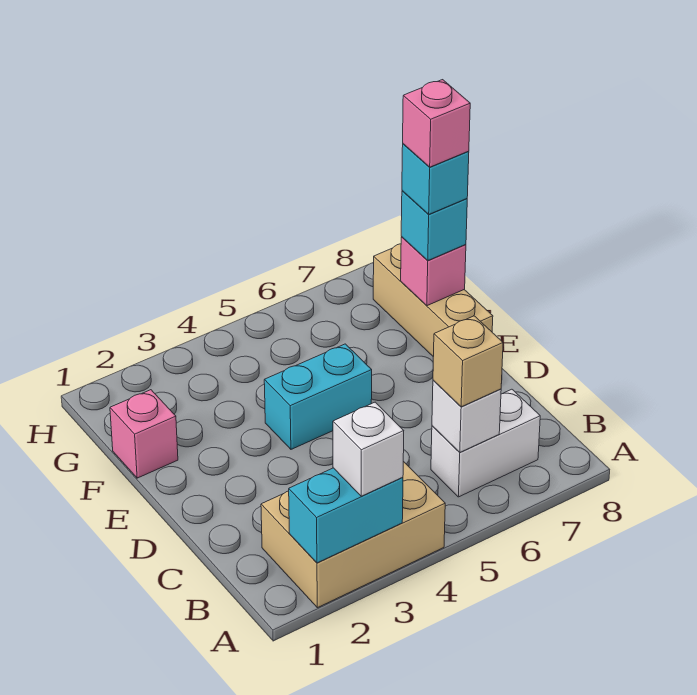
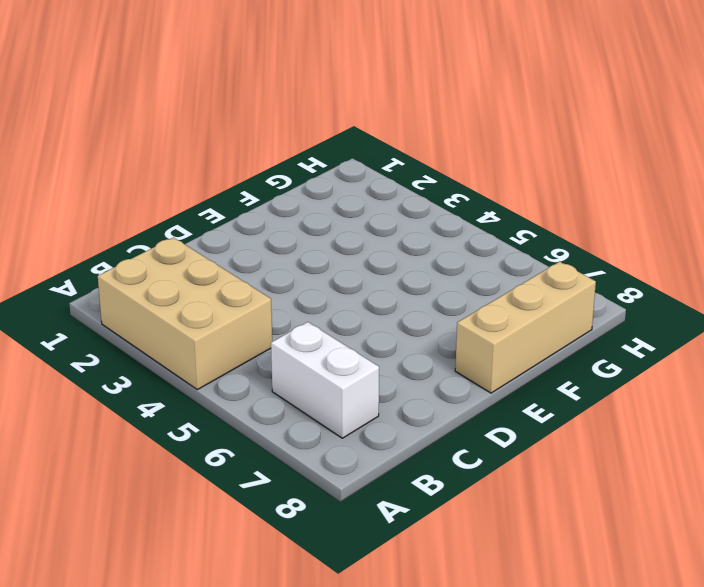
none -> cyan 1x2 brick [264,344,372,449]
none -> pink 1x1 brick [110,390,178,478]
none -> cyan 1x2 brick [289,468,403,563]

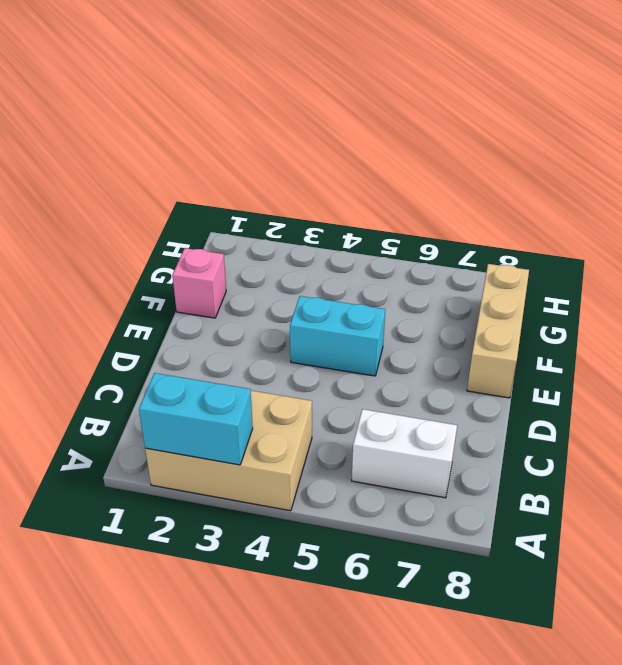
none -> white 1x1 brick [432,381,501,452]
none -> pink 1x1 brick [401,237,466,306]
none -> white 1x1 brick [333,402,404,496]

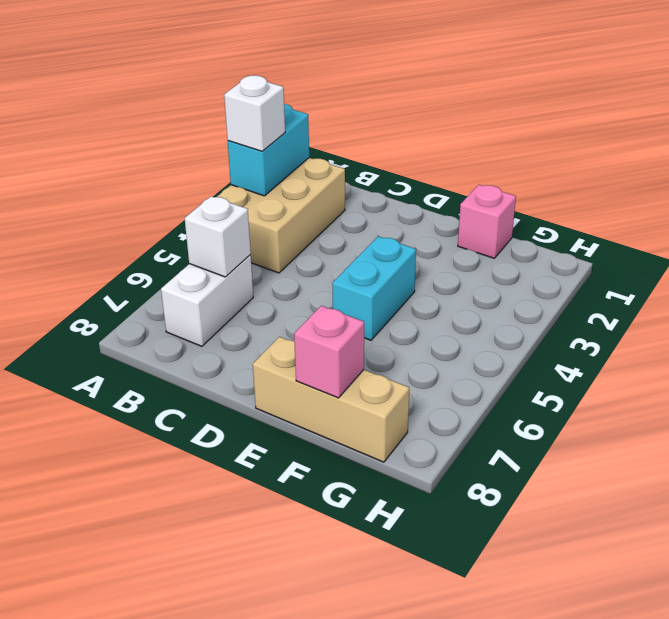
none -> tan 1x1 brick [433,316,503,407]
none -> cyan 1x1 brick [401,191,467,260]
none -> cyan 1x1 brick [402,144,469,214]

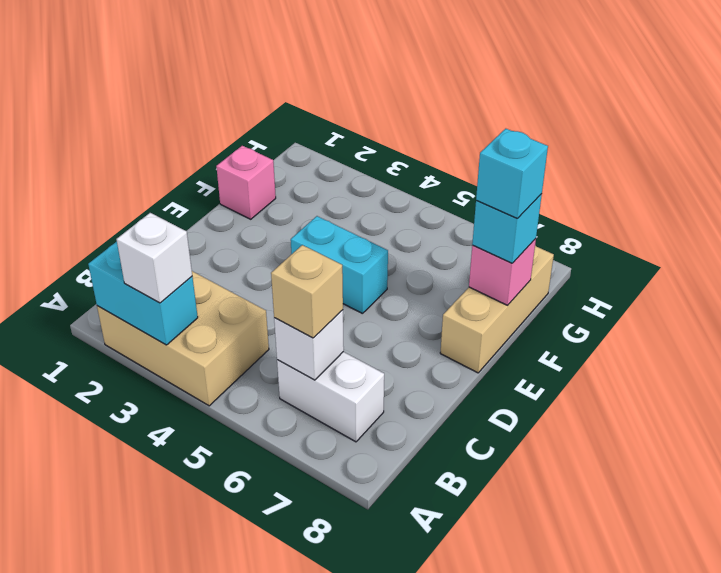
none -> pink 1x1 brick [403,80,470,167]

